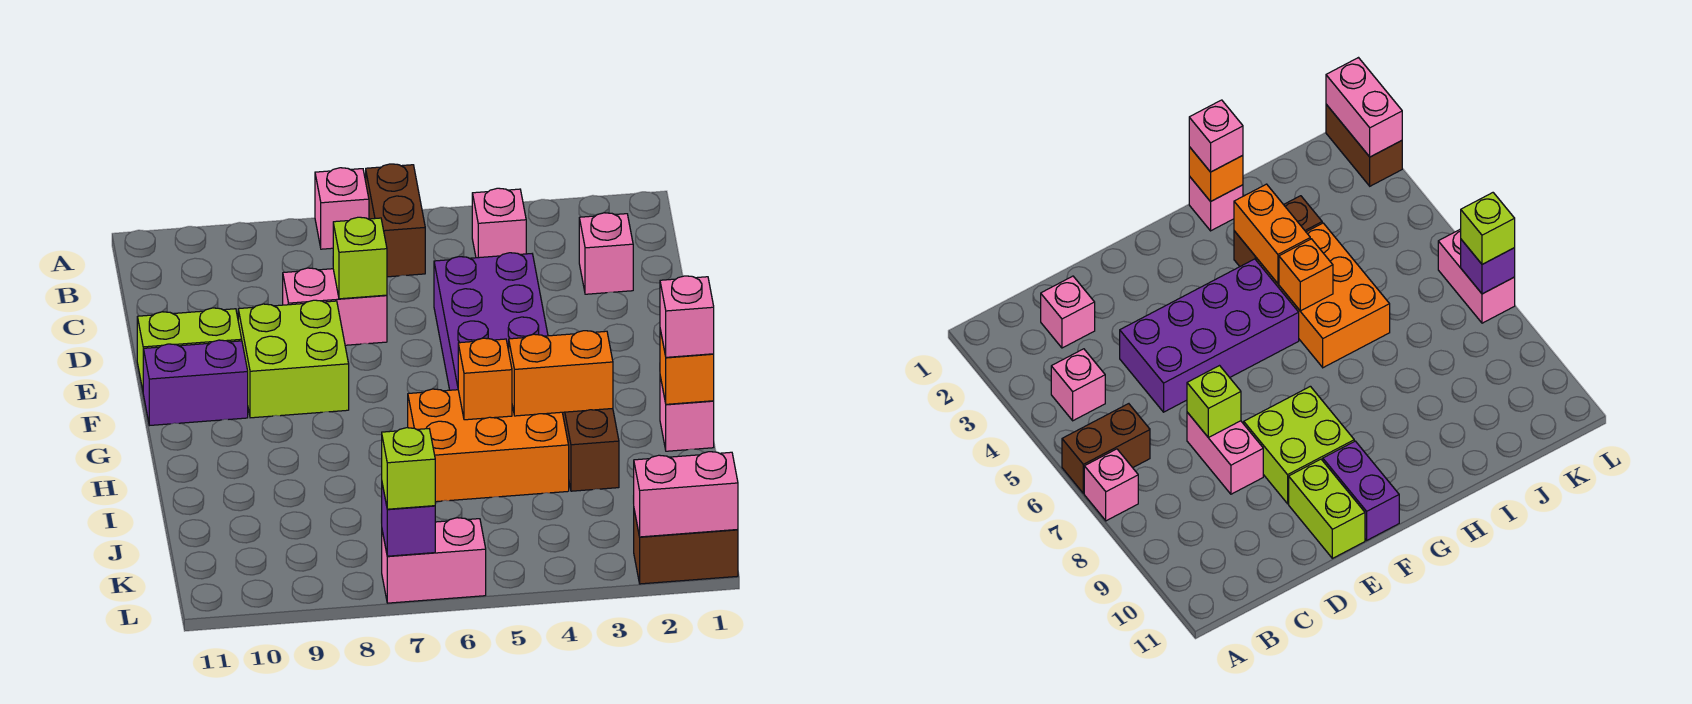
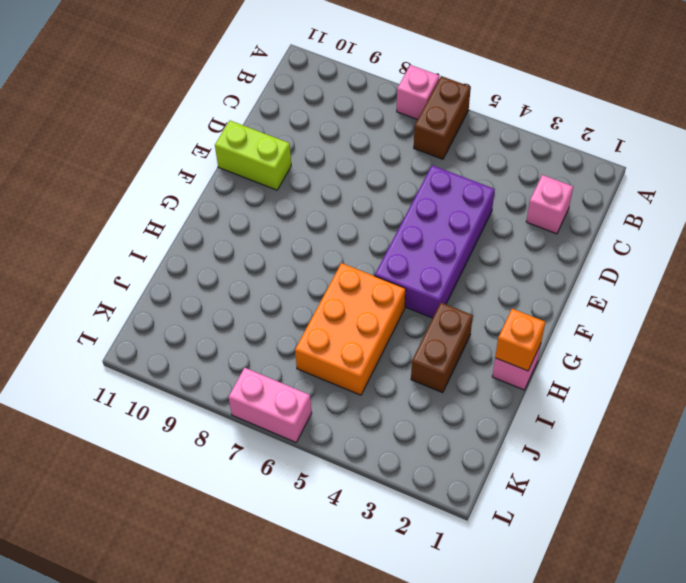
orange 2x3 brick [295,263,406,395] -> orange 2x3 brick turned to [408,389,569,502]
none -> pink 1x1 brick [472,188,526,258]
none -> pink 1x2 brick [283,268,387,345]
none -> lime 2x2 brick [238,300,349,418]

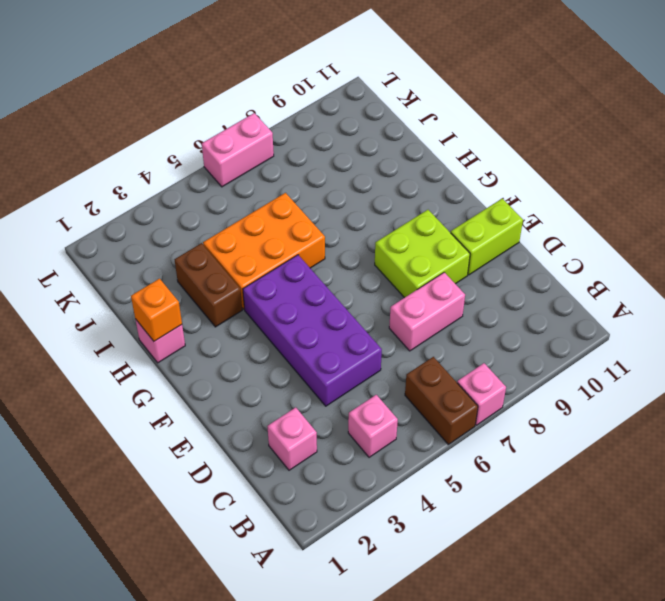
none -> purple 1x2 brick [143,340,248,426]
none -> brown 1x2 brick [634,511,738,584]
none -> lime 1x1 brick [333,217,387,299]

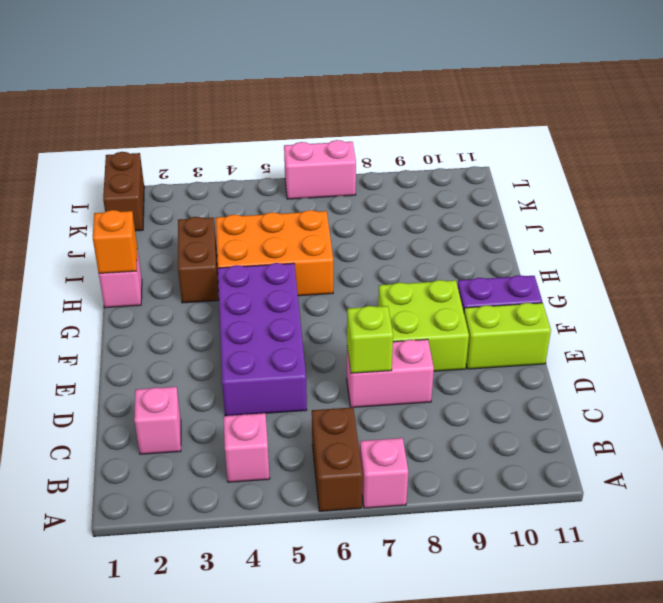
brown 1x2 brick [103,152,144,231] -> brown 1x2 brick turned to [634,511,738,584]
none -> orange 1x2 brick [509,331,613,416]
none -> orange 1x1 brick [458,338,512,420]
none -> pink 1x2 brick [634,452,738,537]

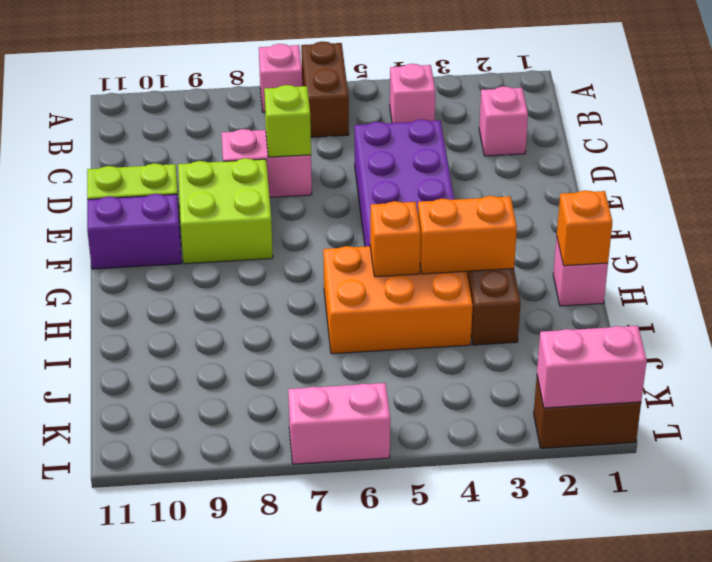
none -> purple 1x1 brick [381,484,435,556]
none -> pink 1x1 brick [660,276,714,357]
none -> lime 1x1 brick [382,428,435,509]

